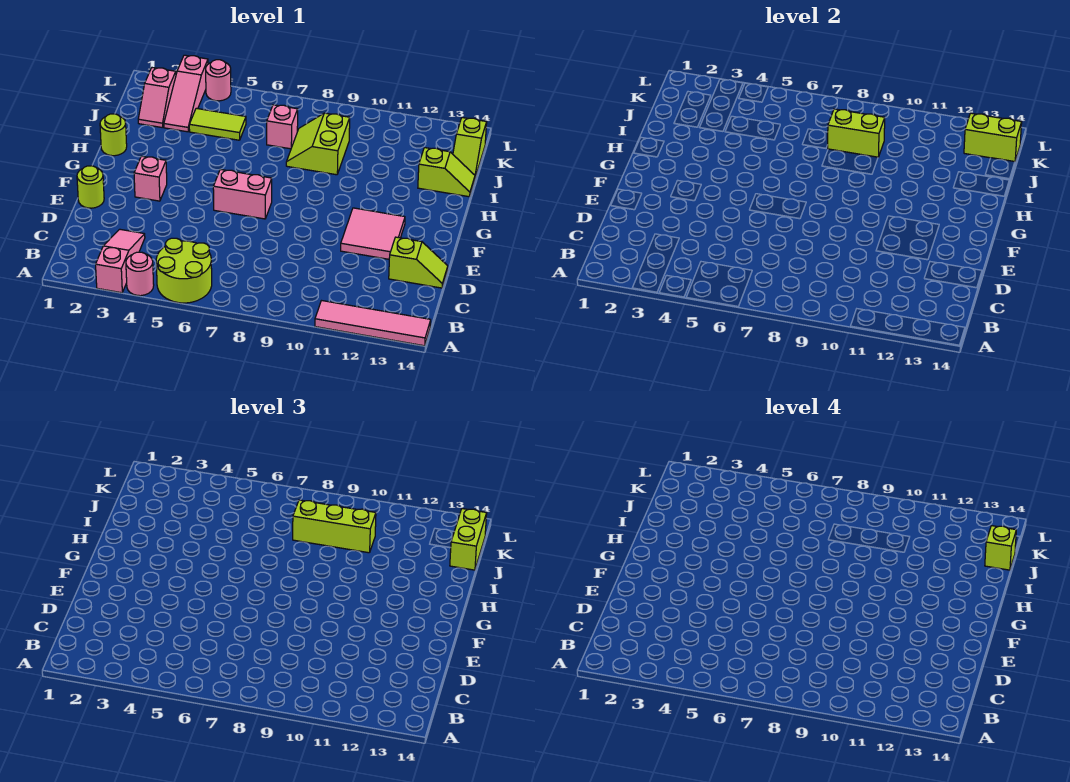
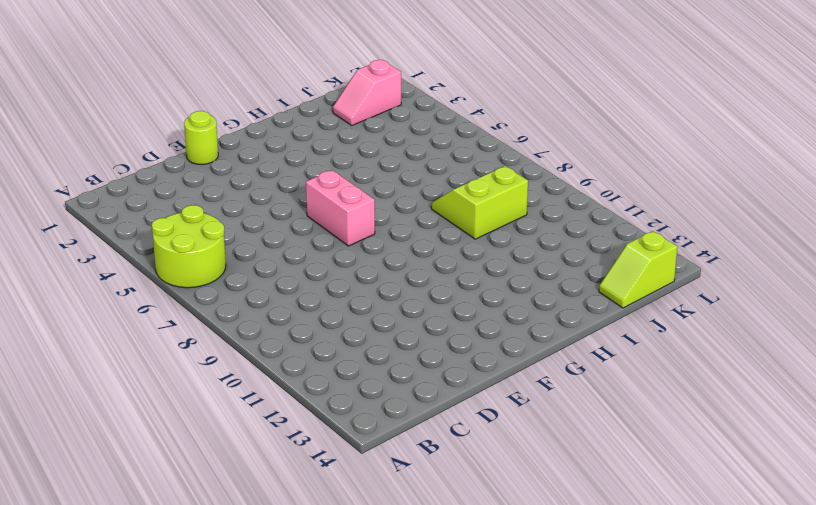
none -> pink 1x3 slope [96,229,145,293]
none -> pink 1x1 round brick [126,252,154,296]
none -> pink 1x4 tile [315,301,431,346]

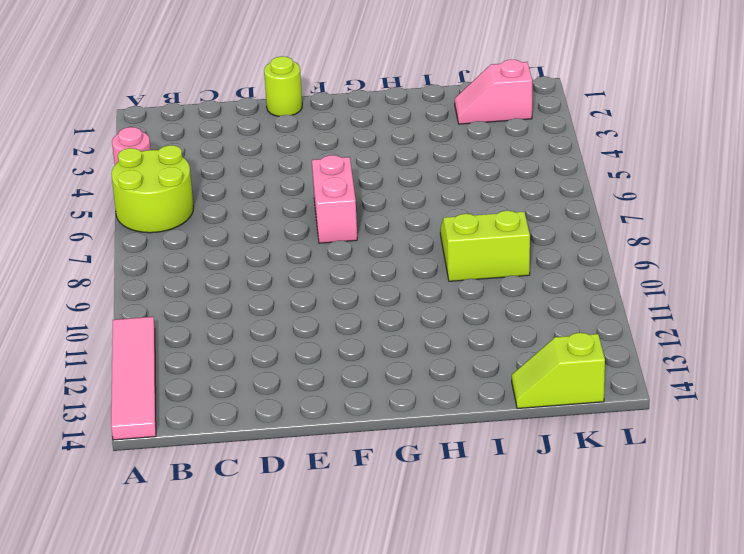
none -> pink 1x3 slope [96,229,145,293]
none -> lime 1x2 slope [389,237,448,288]
none -> pink 2x2 tile [341,208,405,259]

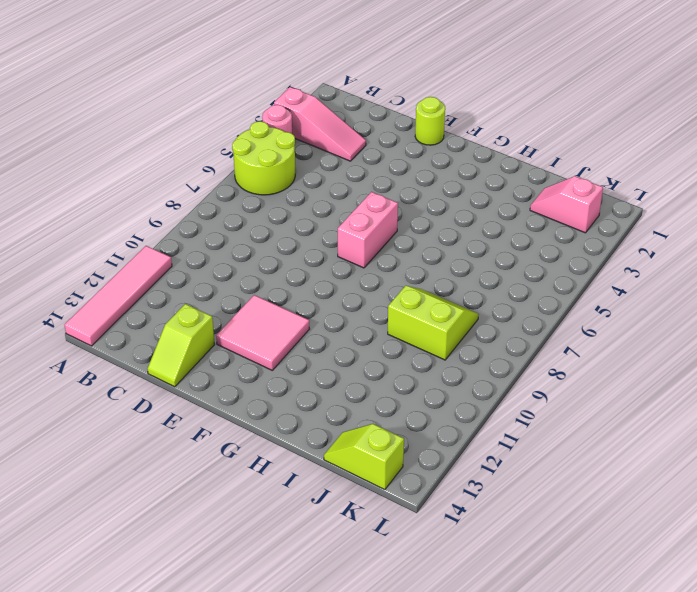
none -> pink 1x1 brick [134,156,167,201]
none -> lime 1x1 round brick [100,114,127,156]
none -> lime 1x2 slope [418,148,475,197]

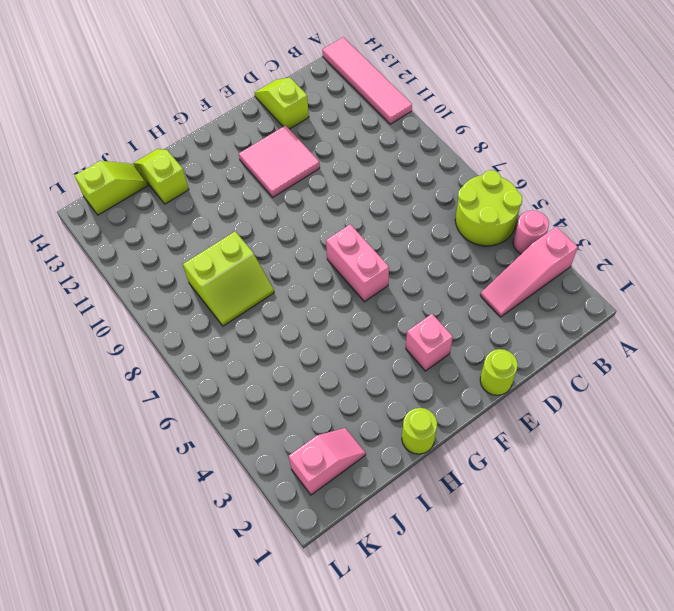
none -> pink 1x3 slope [164,55,208,132]
none -> lime 1x2 tile [189,108,246,140]
none -> pink 1x1 brick [267,105,298,149]

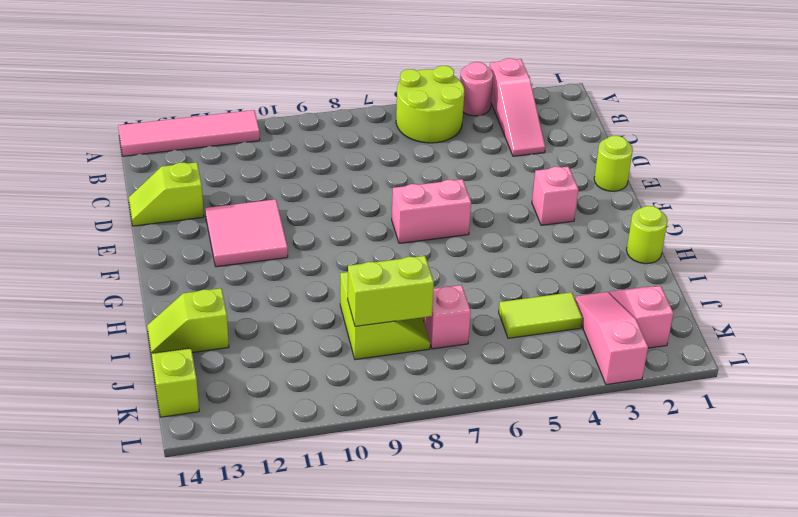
none -> pink 1x1 round brick [206,60,231,101]
none -> lime 1x2 brick [964,113,1022,162]
none -> lime 1x3 brick [293,500,376,553]

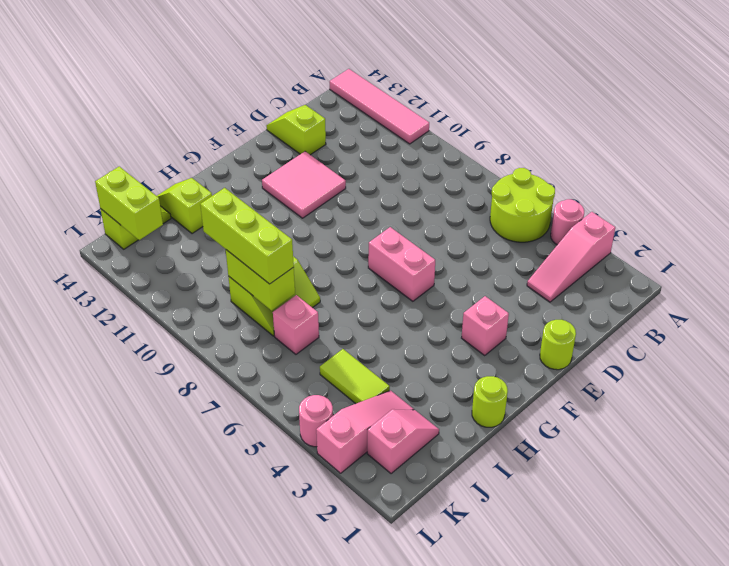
none -> lime 1x2 brick [450,509,487,570]
none -> lime 1x1 brick [985,526,1016,570]

